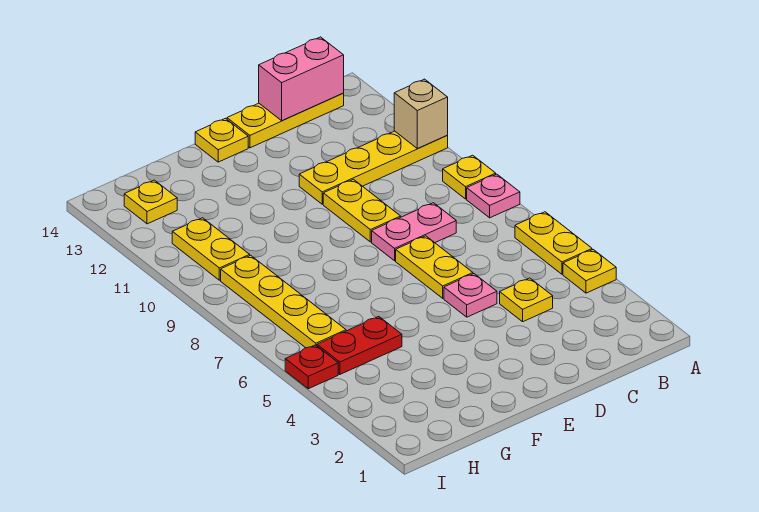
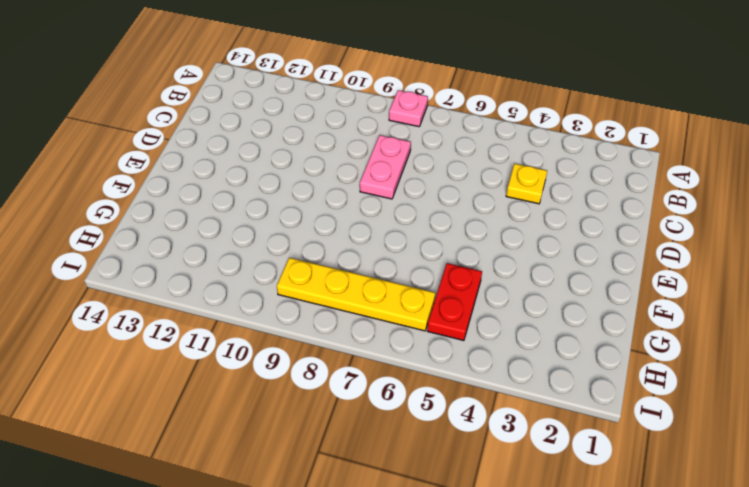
none -> yellow 1x1 plate [563,250,616,293]
none -> yellow 1x2 plate [515,212,592,274]
none -> yellow 1x1 plate [443,155,496,199]

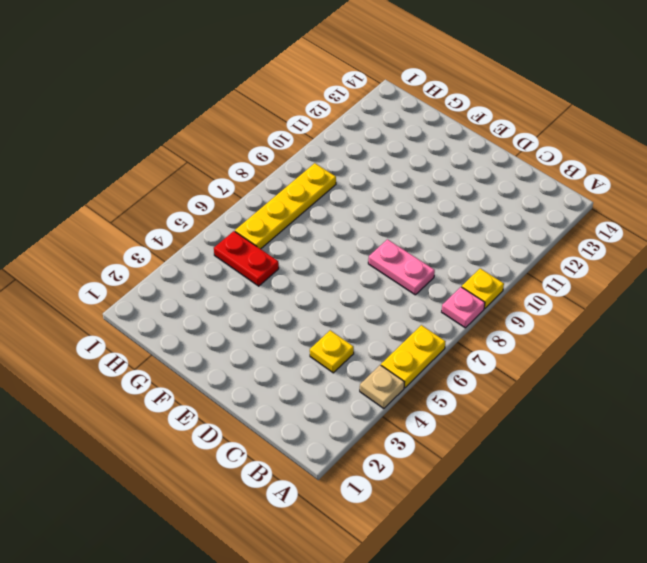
tan 1x1 plate [360,365,404,409] -> yellow 1x1 plate [563,250,616,293]
none -> yellow 1x4 plate [299,131,448,204]
none -> yellow 1x3 plate [227,93,344,148]
none -> pink 1x1 plate [444,274,497,317]

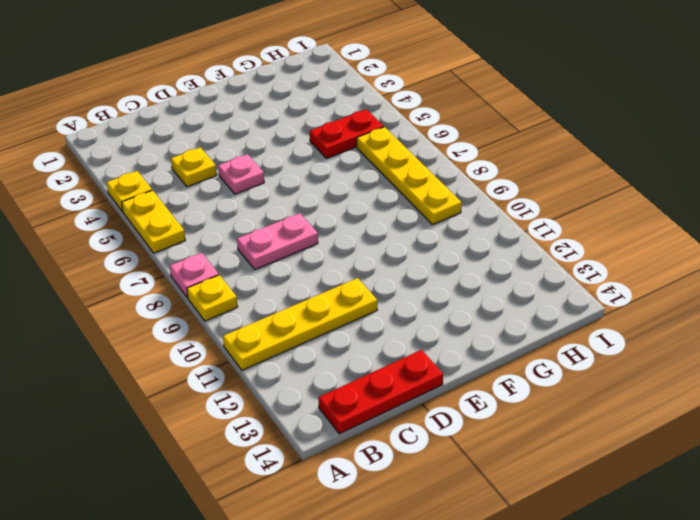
red 1x3 plate [318,350,443,434] -> yellow 1x3 plate [227,93,344,148]
none -> yellow 1x2 plate [396,236,473,298]
none -> yellow 1x2 plate [323,179,401,242]
none -> yellow 1x1 plate [195,118,248,162]

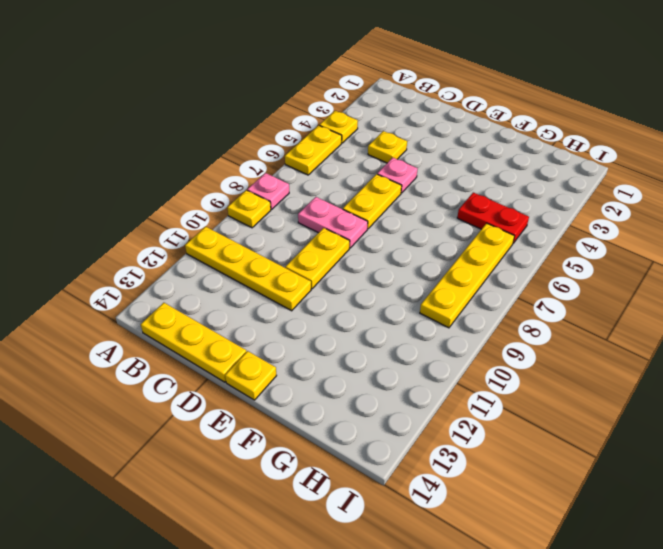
none -> yellow 1x2 plate [172,218,250,280]
none -> yellow 1x1 plate [124,180,177,224]
none -> red 1x1 plate [285,345,338,389]

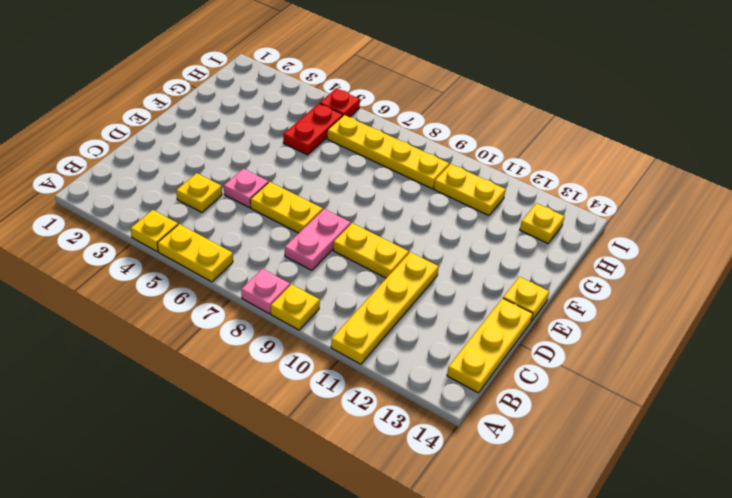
none -> tan 1x1 brick [394,79,448,149]
none -> pink 1x2 brick [259,37,344,121]

